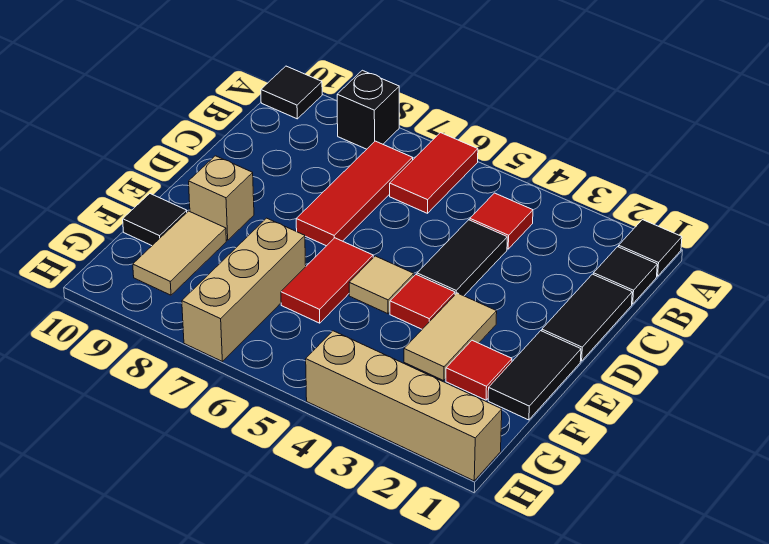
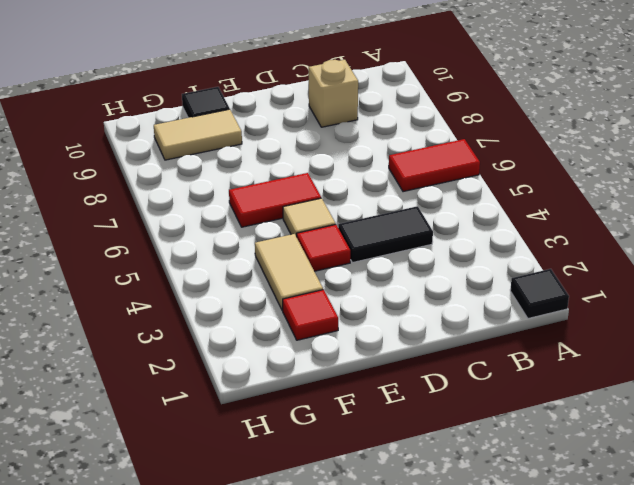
tan 1x1 brick [308,60,358,127] -> tan 1x1 brick moved to [189,156,254,240]
tan 1x2 tile [255,234,323,311] -> tan 1x2 tile turned to [404,293,497,381]
none -> black 1x1 brick [337,70,399,149]
none -> black 1x1 tile [261,66,322,119]
none -> black 1x1 tile [593,247,657,304]

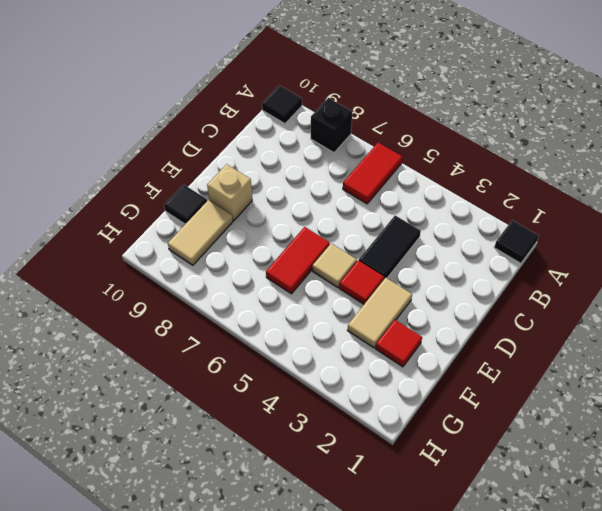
none -> black 1x1 tile [593,247,657,304]
none -> red 1x1 tile [470,193,533,249]
none -> red 1x3 tile [296,141,413,246]

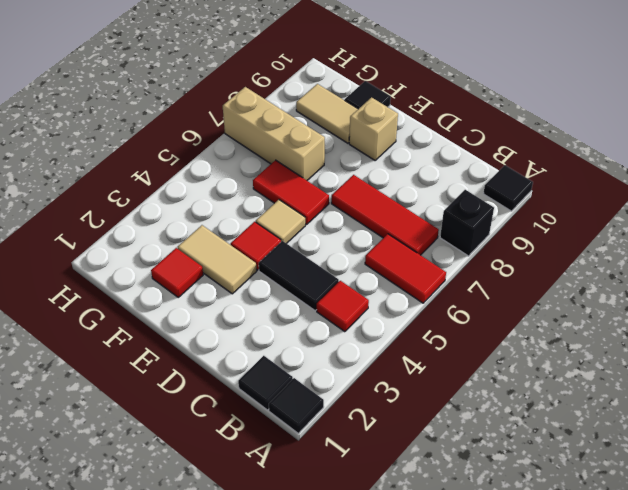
none -> black 1x2 tile [542,274,632,361]
none -> black 1x2 tile [488,331,581,420]
none -> tan 1x4 brick [306,331,502,481]

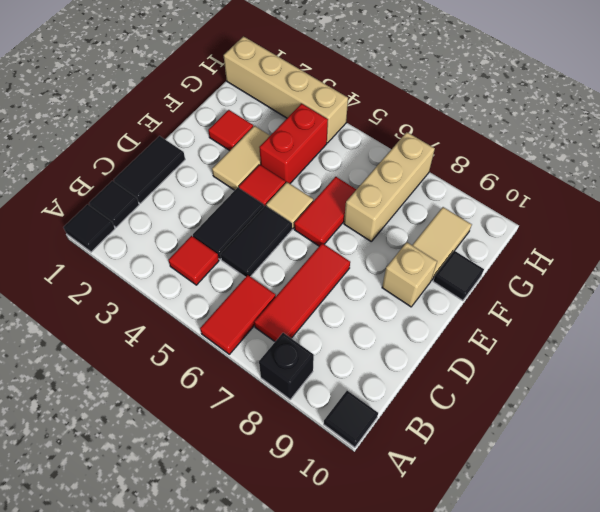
black 1x2 tile [220,206,292,277] -> black 1x2 tile moved to [488,331,581,420]
red 1x2 brick [259,104,328,184] -> none

